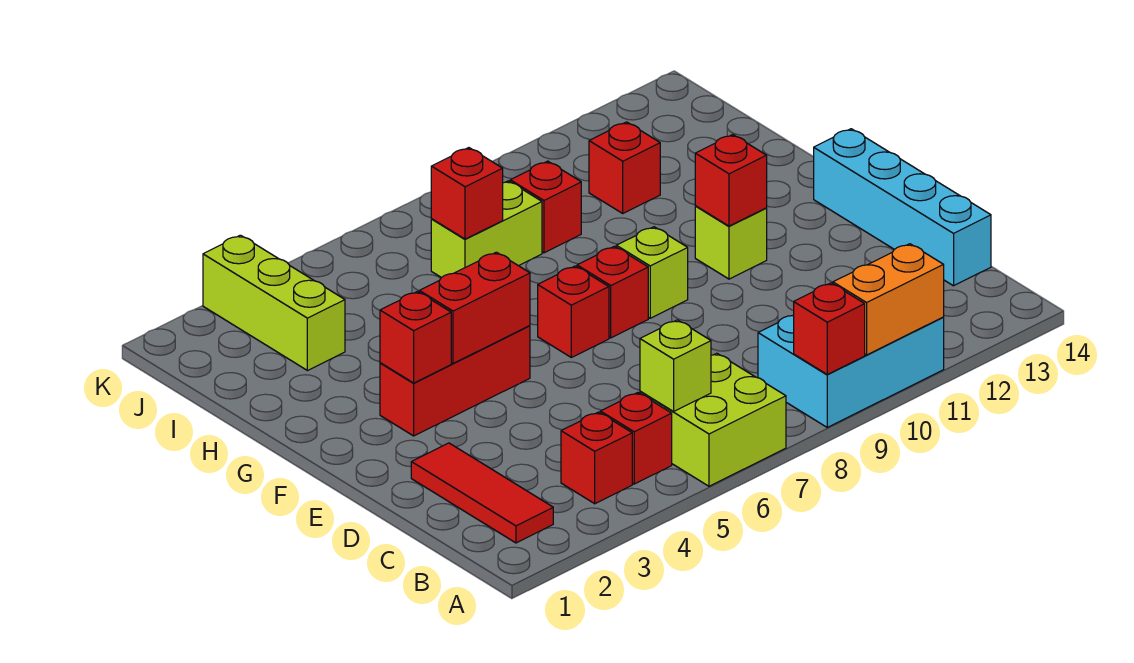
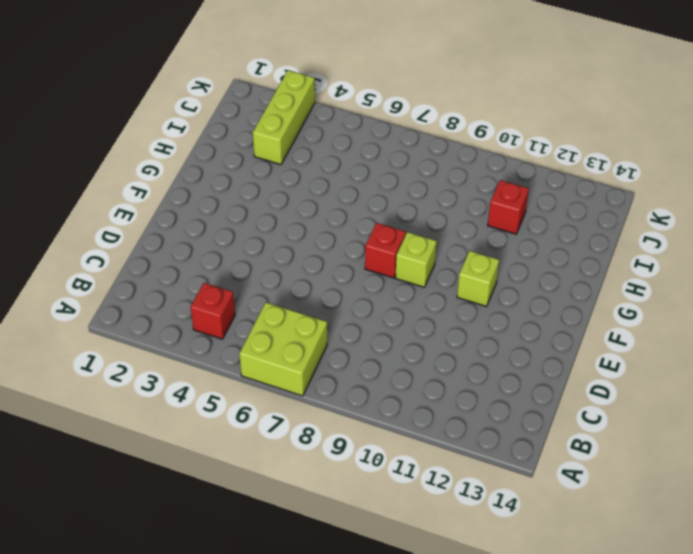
none -> cyan 2x3 brick [758,315,944,427]
none -> red 1x3 tile [411,443,553,543]
none -> red 1x1 brick [600,393,672,484]

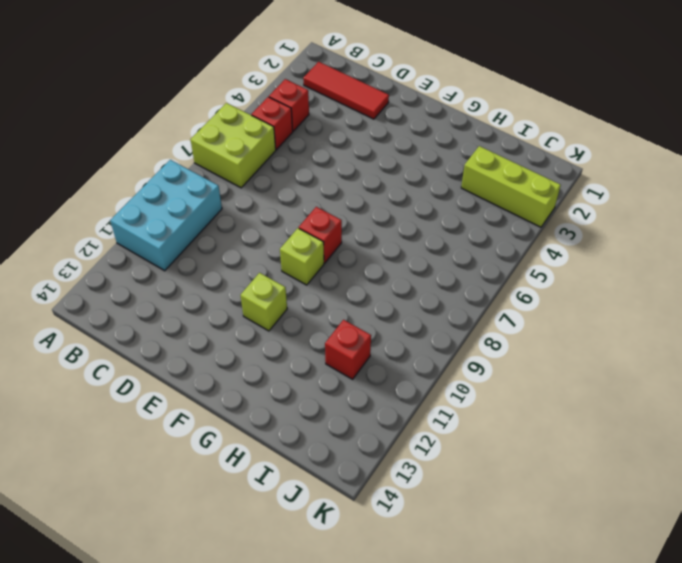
none -> cyan 1x4 brick [814,129,991,286]
none -> red 1x3 brick [380,326,530,436]
none -> red 1x1 brick [538,266,609,357]

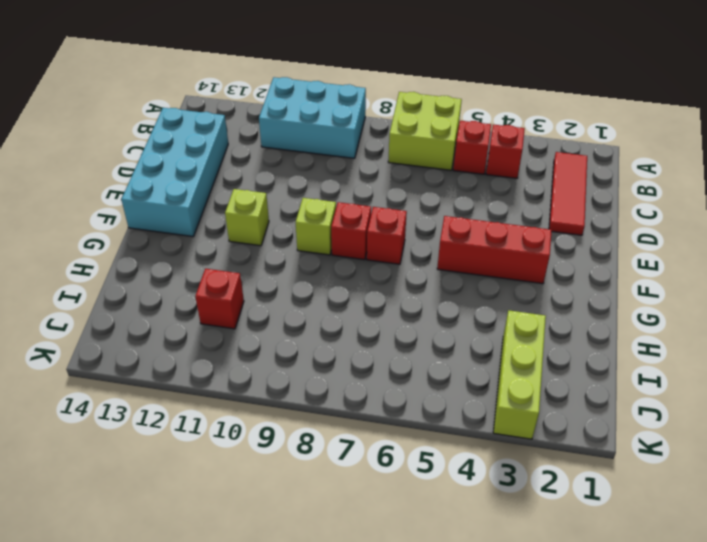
cyan 2x4 brick [121,108,228,237] -> cyan 1x4 brick [814,129,991,286]
none -> lime 1x2 brick [431,181,542,278]
none -> red 1x1 brick [510,161,581,253]
none -> red 1x1 brick [794,283,865,374]

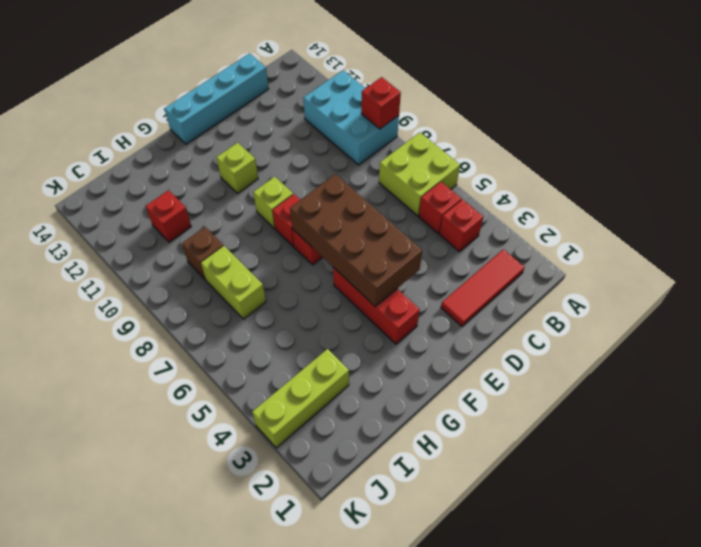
brown 2x4 brick [290,174,422,307] -> red 1x2 brick [419,252,530,363]
brown 1x1 brick [182,227,223,280] -> red 1x1 brick [510,161,581,253]
none -> orange 1x2 brick [833,244,944,355]
none -> lime 1x1 brick [640,320,711,411]
none -> red 1x1 brick [380,292,451,383]

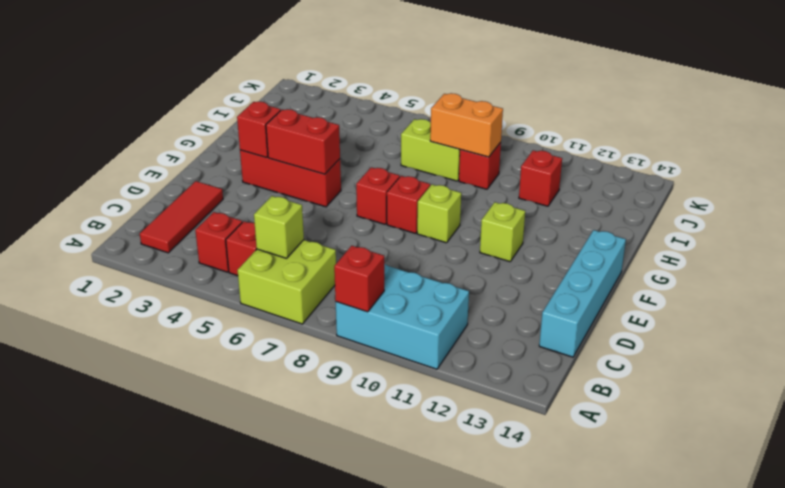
orange 1x2 brick [430,93,503,157] -> orange 1x2 brick moved to [833,244,944,355]
none -> lime 1x3 brick [203,235,345,371]
none -> red 1x1 brick [695,135,767,226]
none -> red 1x1 brick [431,148,503,239]

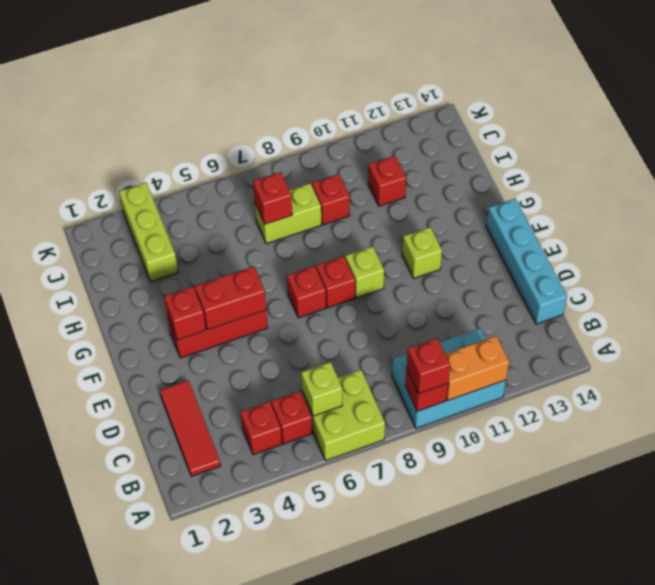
red 1x1 brick [406,338,450,393] -> red 1x1 brick moved to [695,135,767,226]

